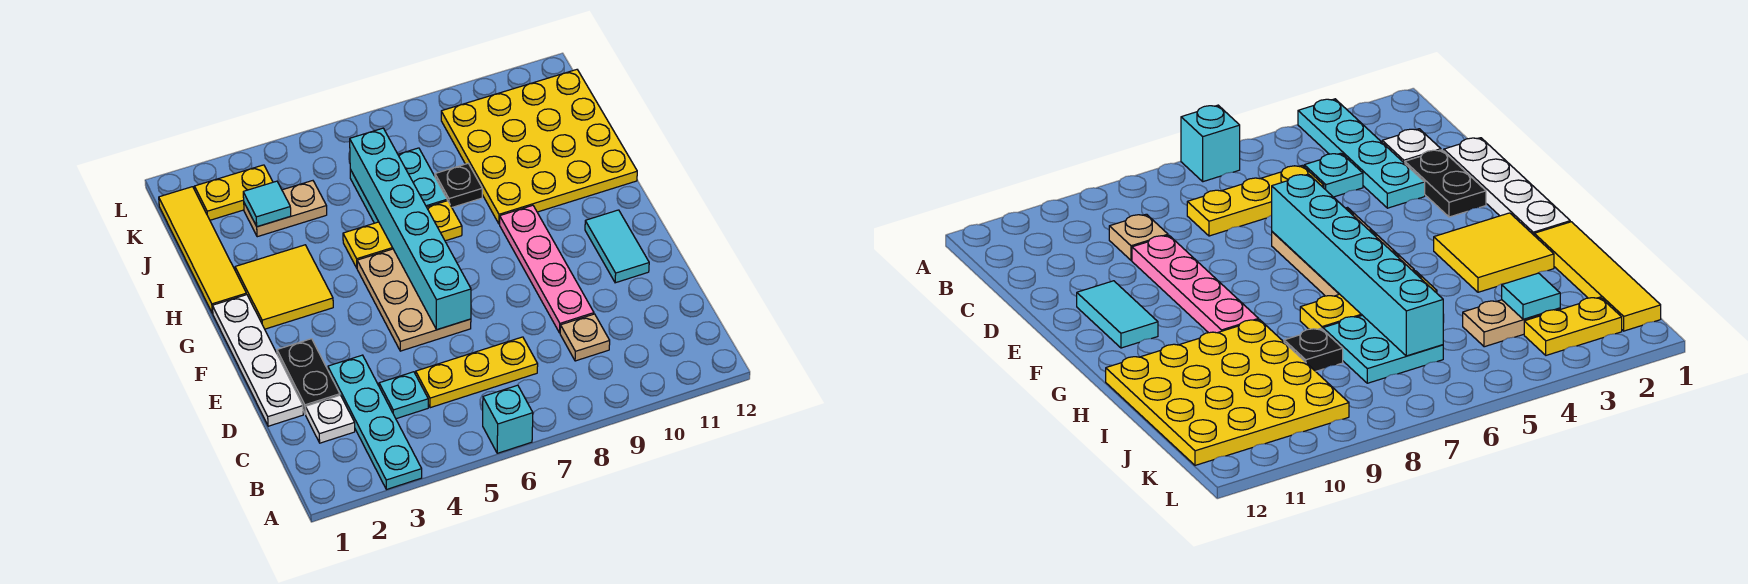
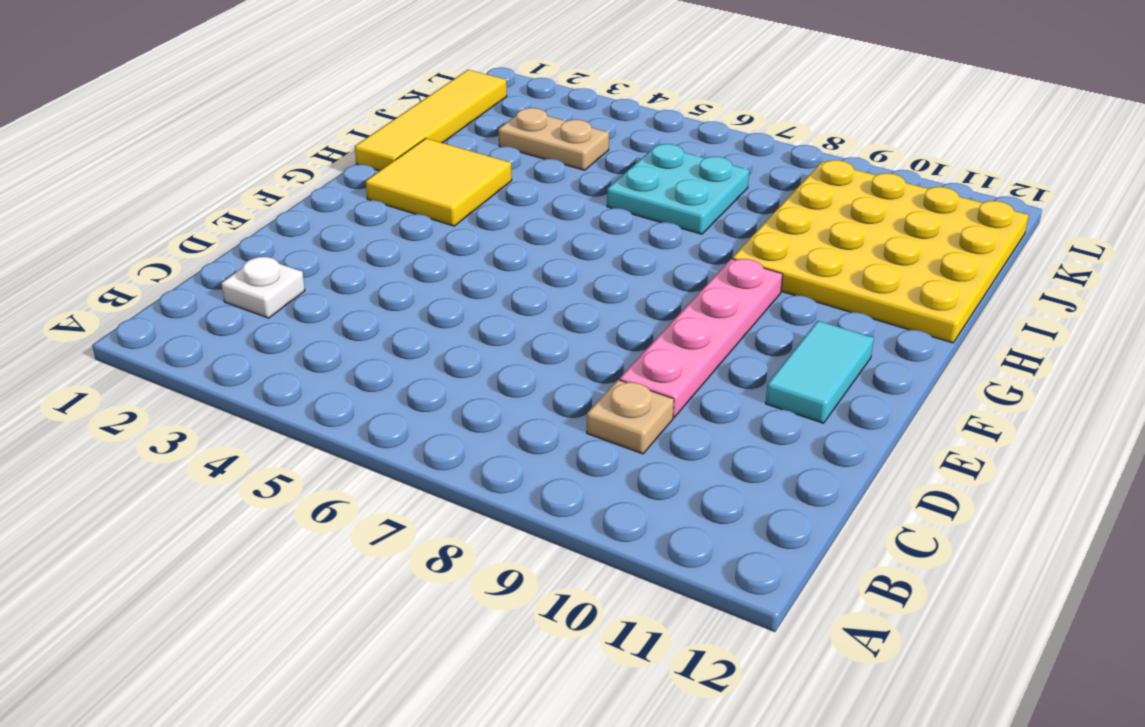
none -> cyan 1x4 plate [328,355,422,490]
none -> cyan 1x1 brick [483,385,533,453]
none -> cyan 1x1 plate [379,372,428,419]

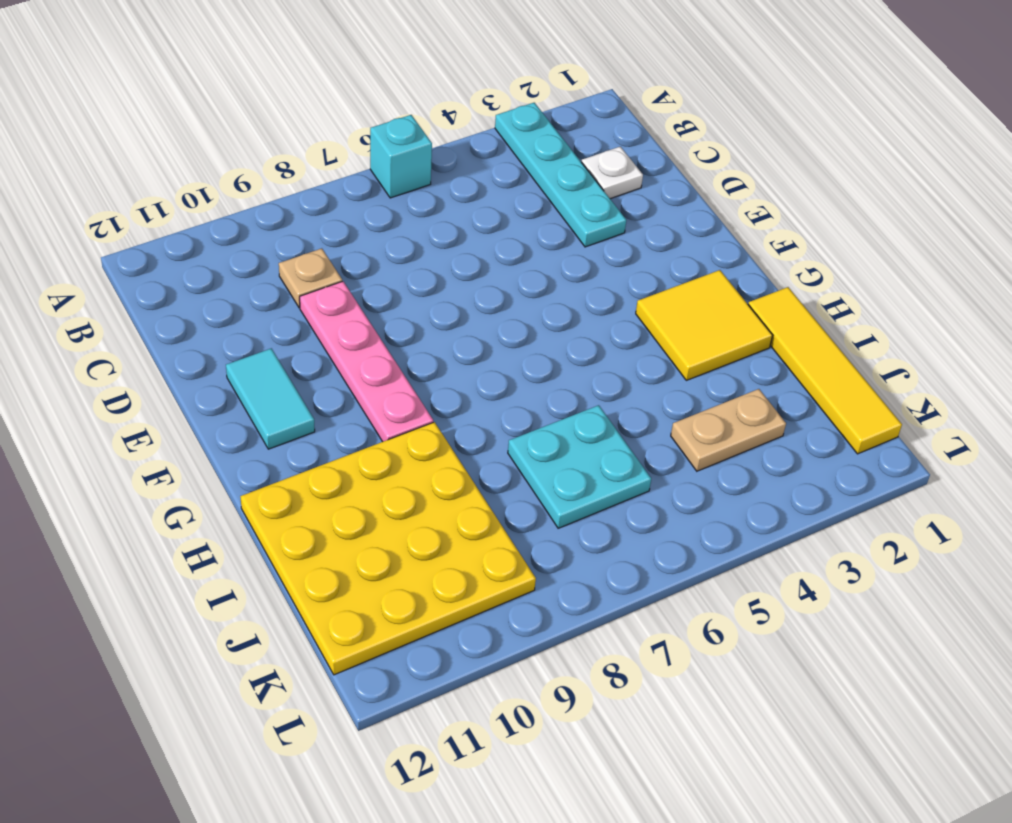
none -> cyan 1x1 plate [379,372,428,419]
none -> yellow 1x3 plate [416,337,538,408]
none -> white 1x4 plate [212,295,303,426]

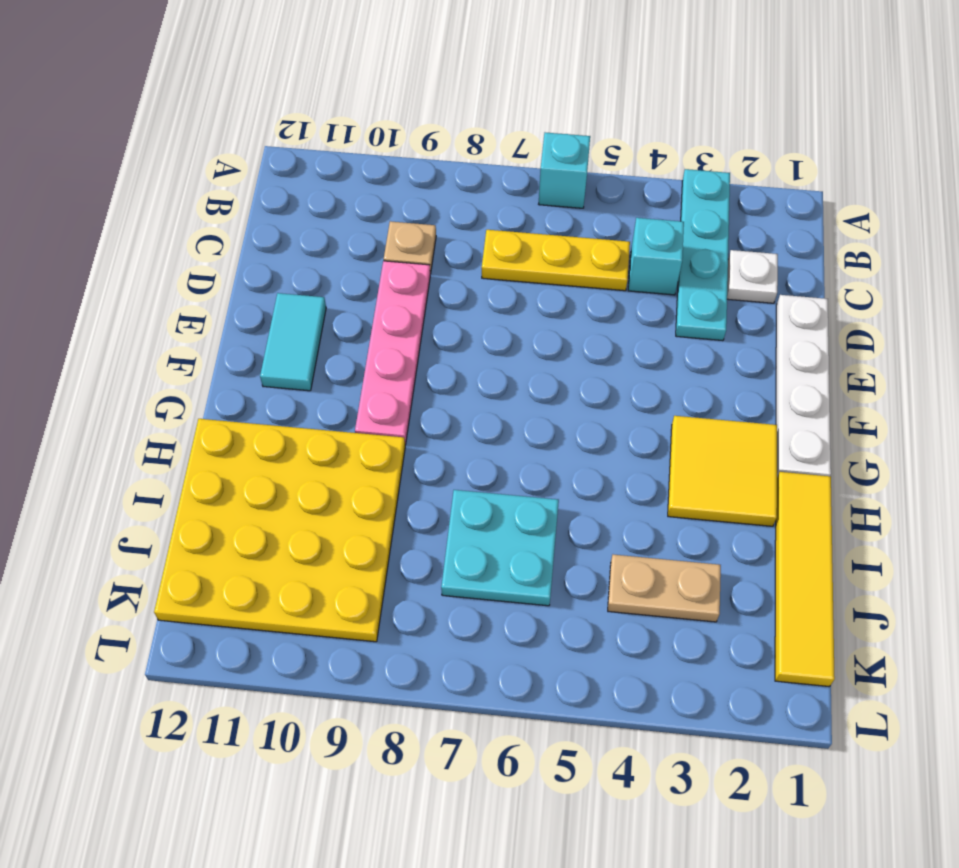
cyan 1x1 brick [628,218,684,295] -> cyan 1x1 plate [379,372,428,419]
none -> black 1x2 plate [277,339,340,414]
none -> tan 2x3 plate [357,249,471,351]
none -> yellow 1x3 plate [343,201,462,268]

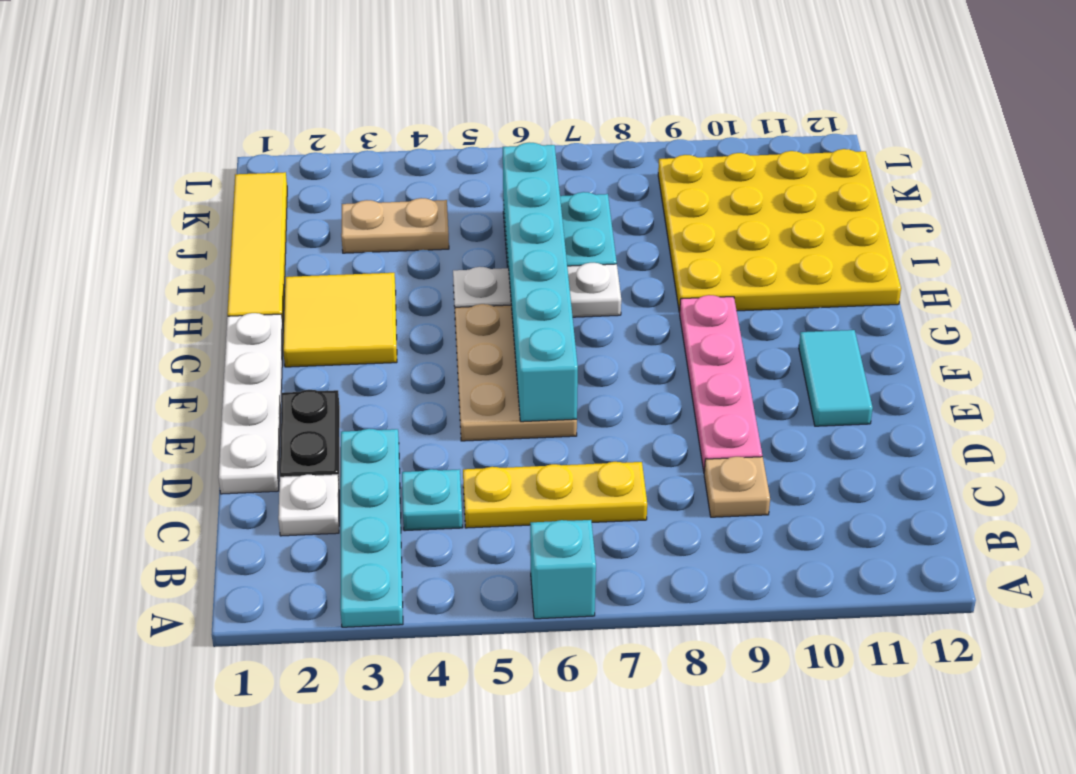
white 1x3 plate [453,263,621,317] -> yellow 1x3 plate [343,201,462,268]
none -> black 1x1 plate [435,164,482,207]
none -> yellow 1x2 plate [195,165,273,220]
none -> cyan 1x1 tile [243,181,291,227]

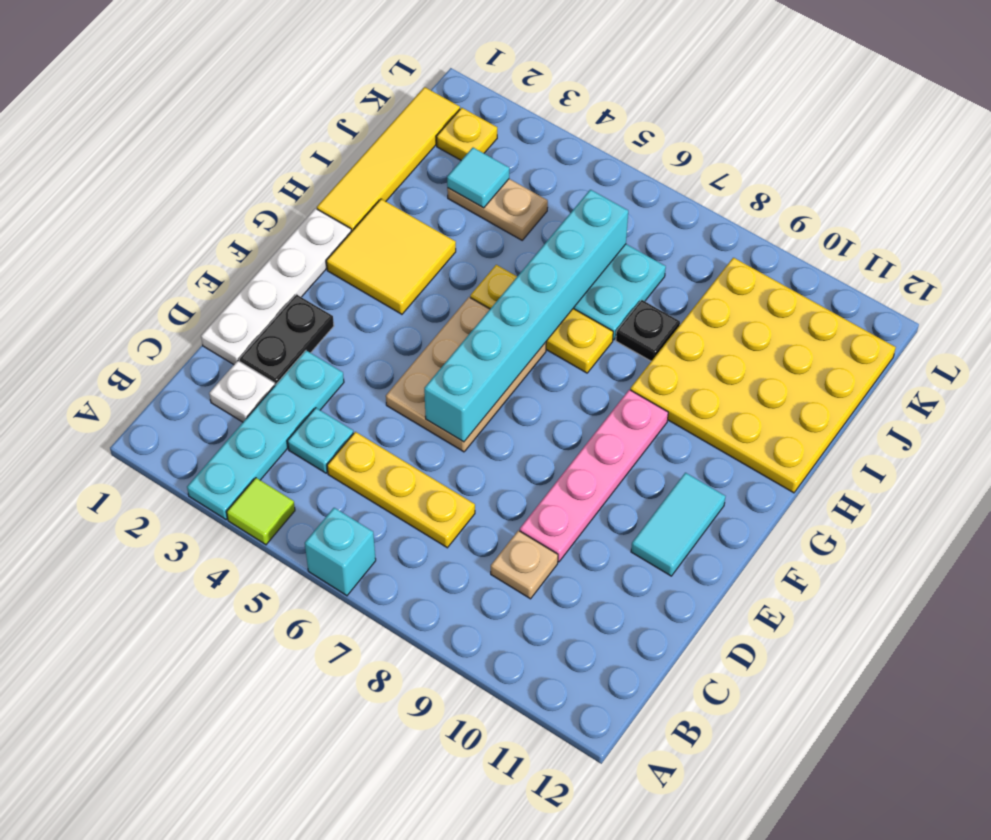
lime 1x1 tile [227,478,295,545] -> none
yellow 1x1 plate [436,108,497,160] -> yellow 1x2 plate [195,165,273,220]

